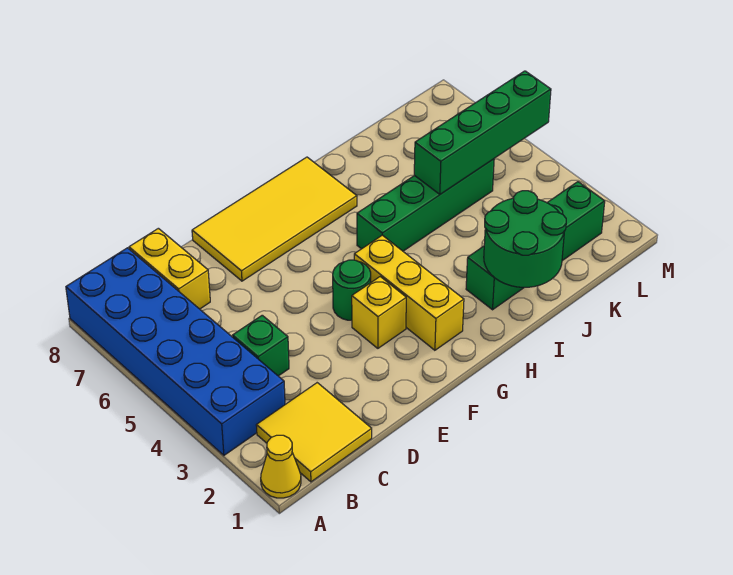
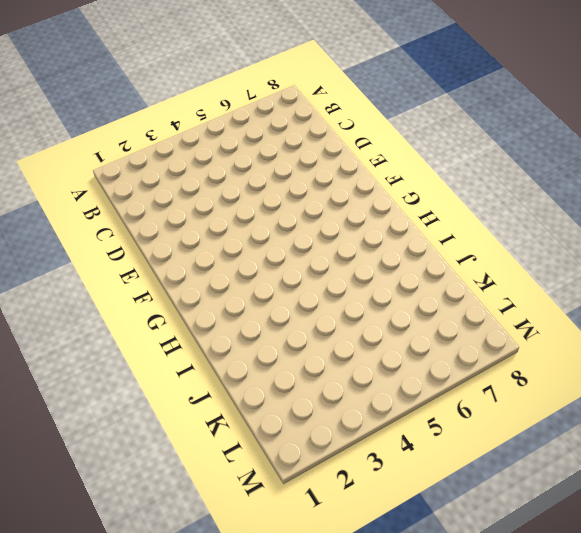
none -> yellow 1x1 cone [261,435,301,498]
none -> blue 2x6 brick [66,248,285,455]
none -> yellow 2x2 tile [256,383,372,482]

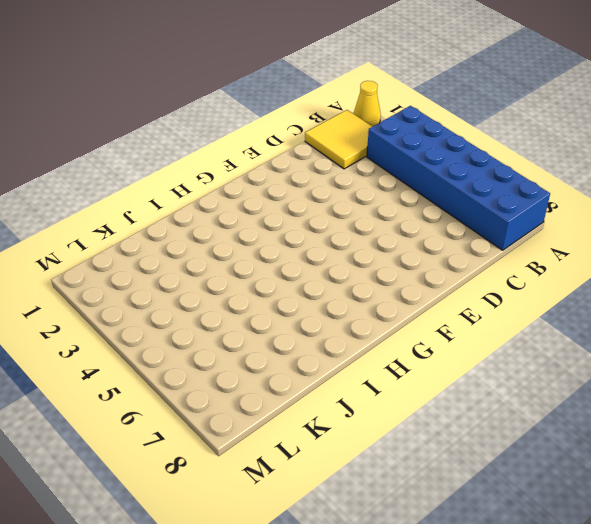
none -> green 1x1 brick [233,315,289,376]
none -> yellow 1x2 brick [129,228,210,309]
none -> yellow 2x4 tile [192,157,357,281]

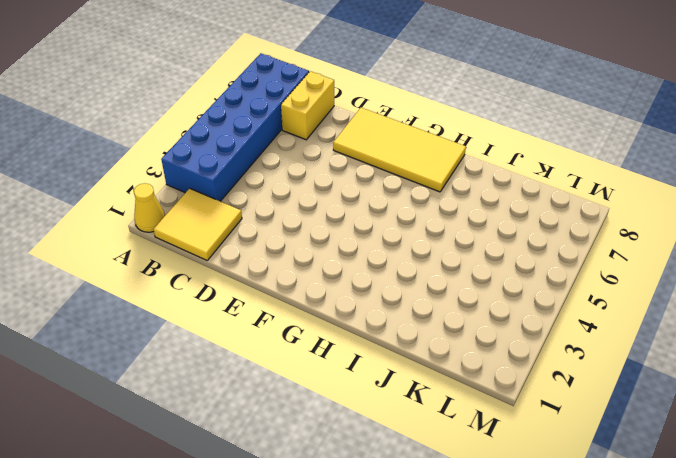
none -> green 1x1 brick [233,315,289,376]
none -> yellow 1x1 brick [352,277,406,348]
none -> green 1x1 round brick [333,260,371,320]

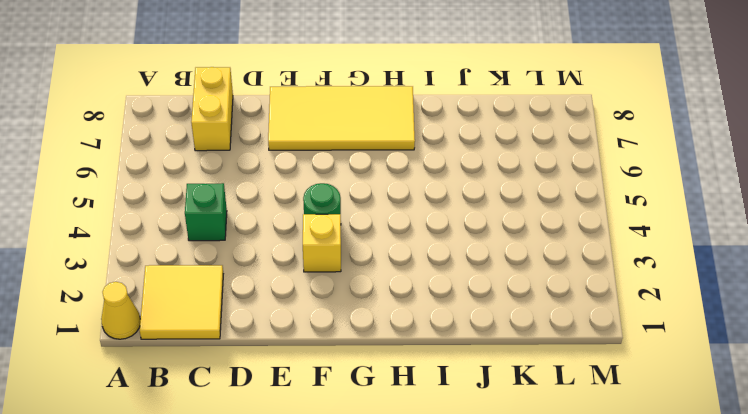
none -> blue 2x6 brick [66,248,285,455]
none -> yellow 1x3 brick [354,235,464,350]
none -> green 1x4 brick [357,159,494,251]

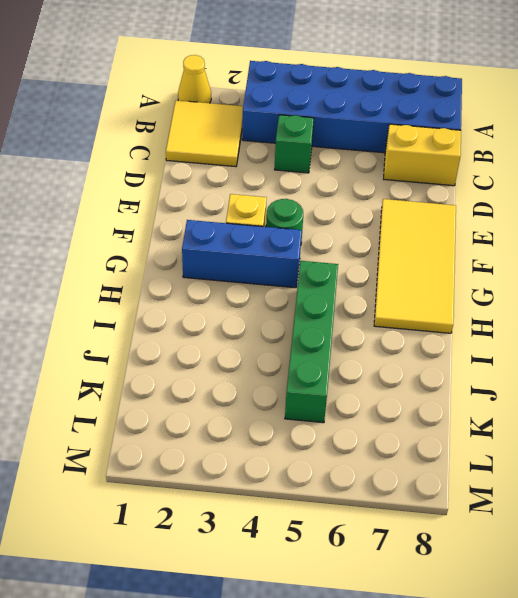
blue 1x3 brick [182,220,302,288] -> yellow 1x3 brick [354,235,464,350]
none -> green 1x4 brick [466,182,605,310]
none -> green 2x2 round brick [484,191,566,287]
none -> green 1x4 brick [414,71,551,194]

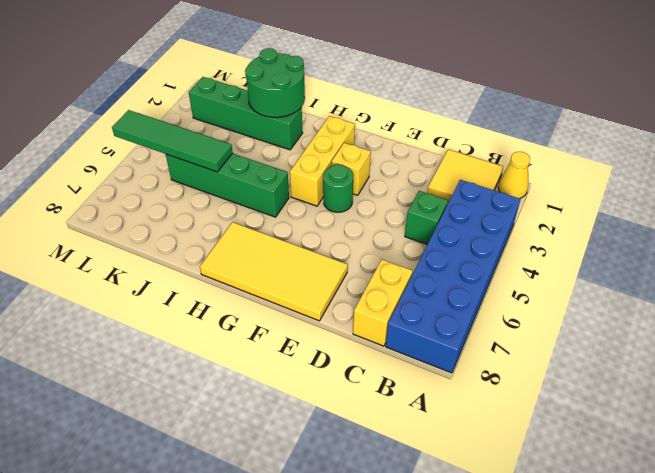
green 1x4 tile [112,110,233,172] -> green 1x4 brick [414,71,551,194]

